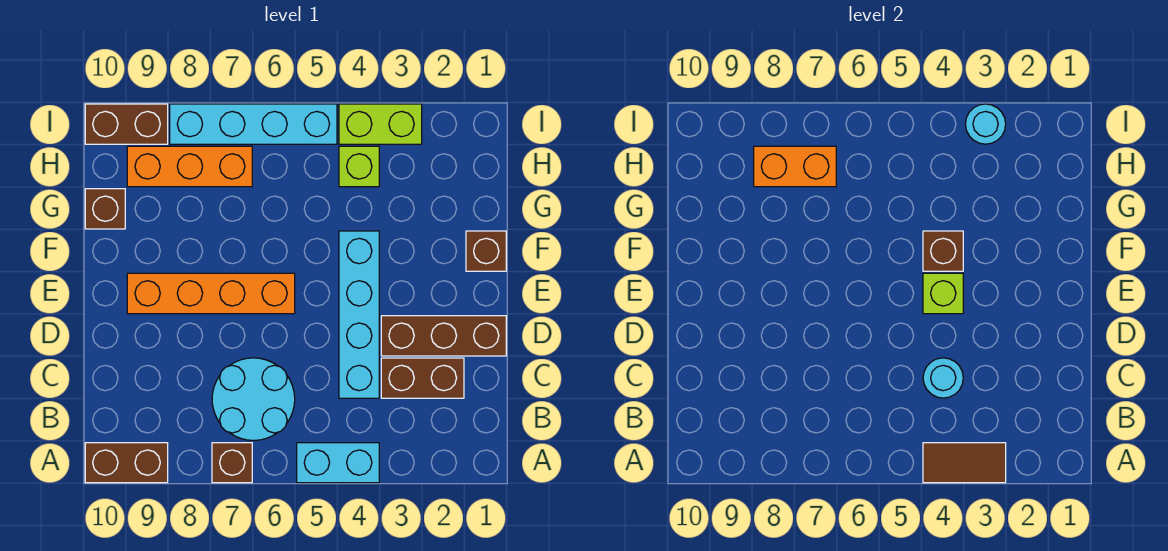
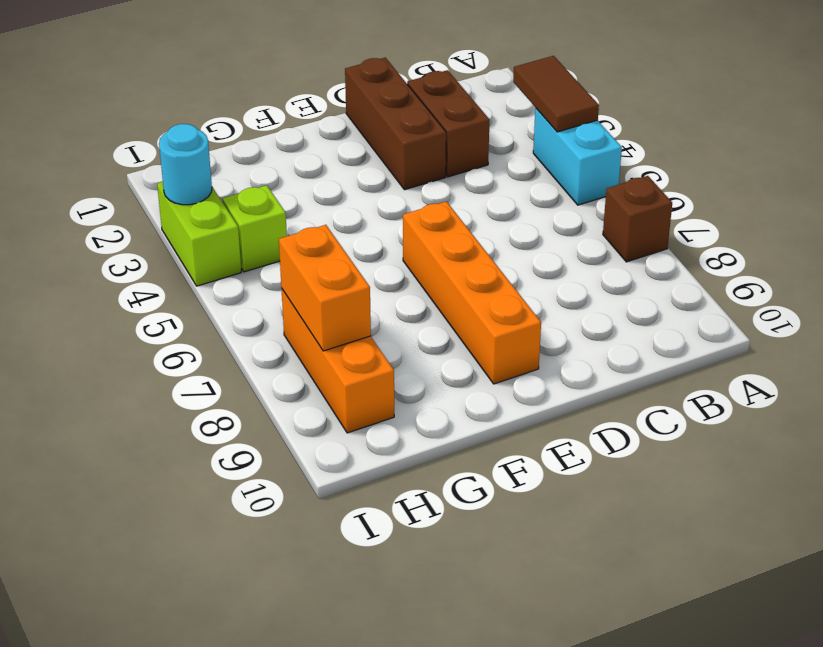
none -> brown 1x2 brick [85,443,168,483]
none -> cyan 2x2 round brick [212,358,295,440]
none -> cyan 1x4 brick [339,231,379,398]

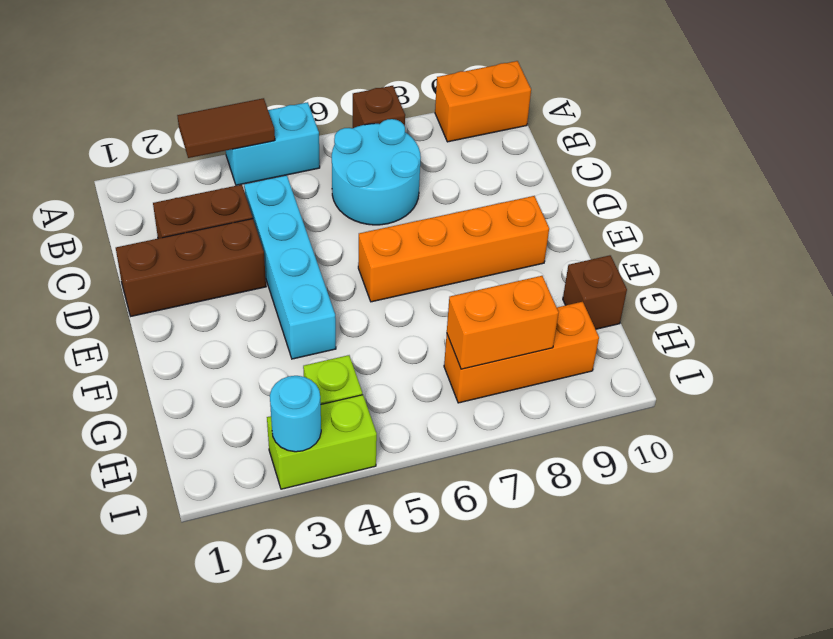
orange 1x2 brick [435,61,531,142] -> brown 1x2 brick [85,443,168,483]
none -> brown 1x1 brick [466,231,506,271]
none -> cyan 1x4 brick [170,104,337,144]
none -> brown 1x2 brick [85,104,168,144]

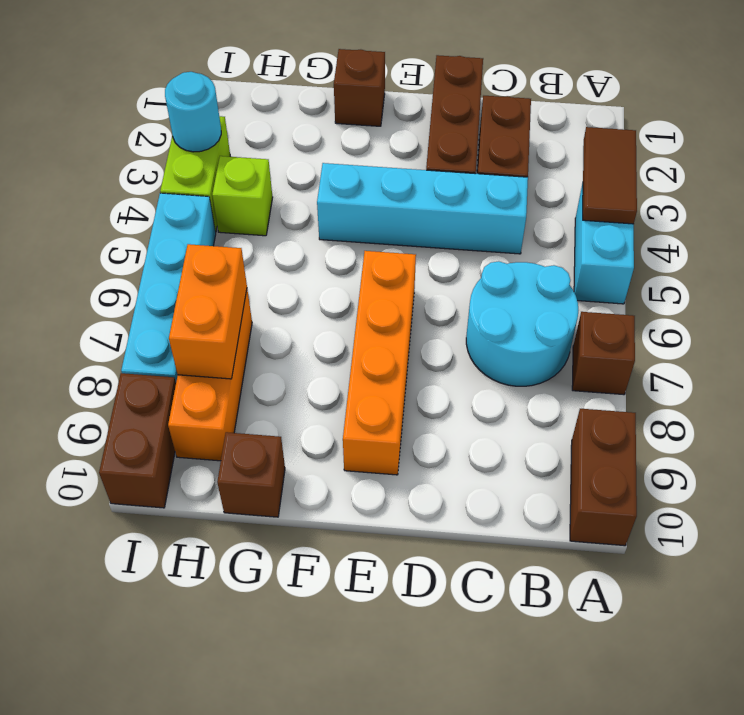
none -> cyan 1x1 round brick [923,358,963,398]
none -> lime 1x1 brick [923,273,963,314]
none -> brown 1x1 brick [923,231,963,271]

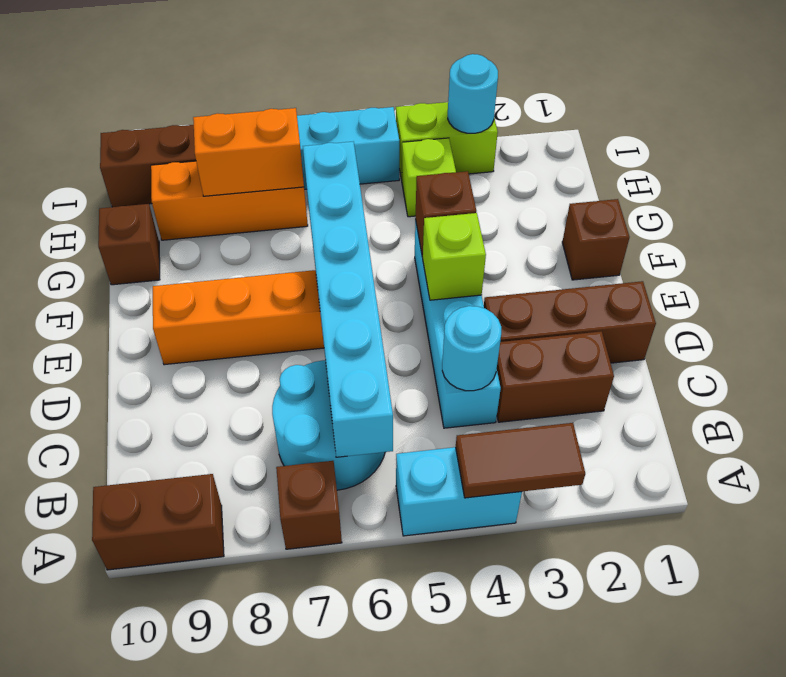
cyan 1x6 brick [303,142,393,457] -> none

